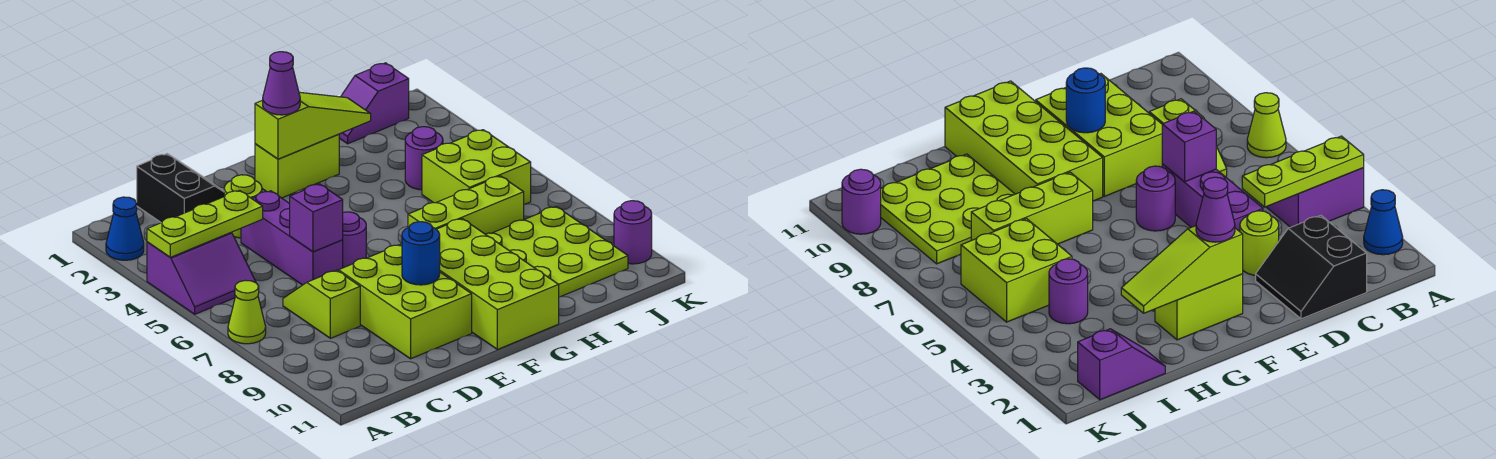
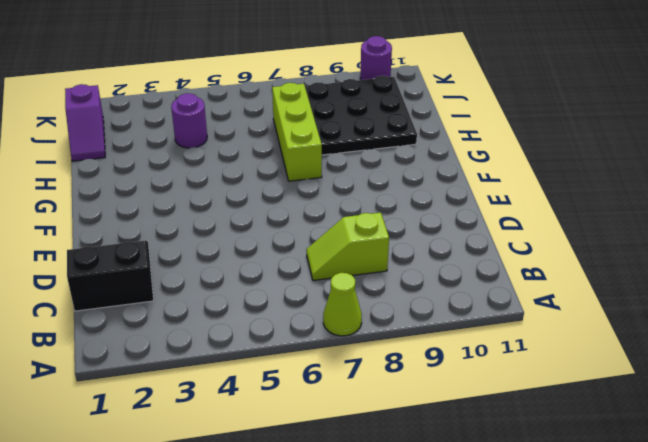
black 3x3 plate [305,76,417,155] -> lime 3x3 plate [486,207,628,297]
none -> blue 1x1 cone [106,197,144,260]
none -> purple 2x2 slope [147,233,256,314]
none -> lime 1x1 round brick [224,175,262,238]

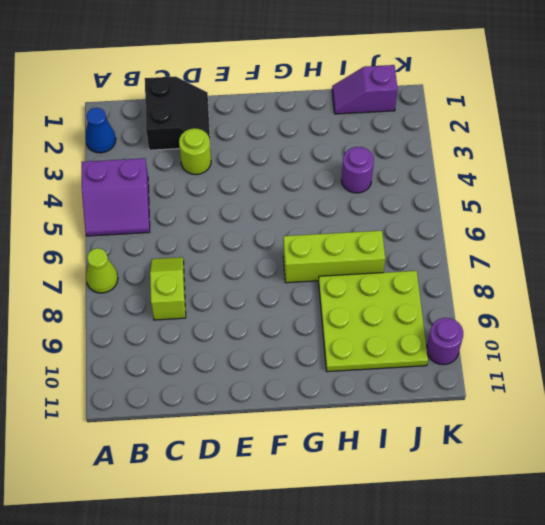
none -> purple 1x3 brick [241,191,343,285]
none -> lime 2x3 brick [339,245,472,359]
none -> purple 1x1 round brick [343,212,366,268]

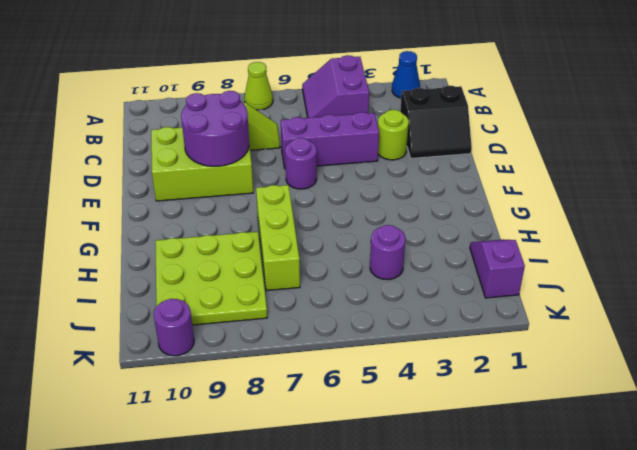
purple 2x2 round brick [181,91,249,166] -> blue 1x1 round brick [402,222,440,285]
none -> lime 1x2 brick [255,134,339,198]
none -> lime 2x4 brick [401,219,559,349]
none -> lime 2x2 brick [422,130,531,204]

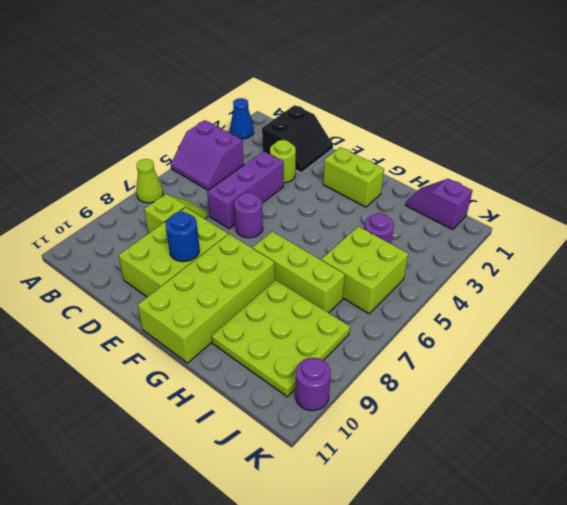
none -> lime 1x3 plate [147,190,263,257]
none -> purple 1x1 brick [290,184,343,252]
none -> lime 1x3 slope [255,92,371,159]

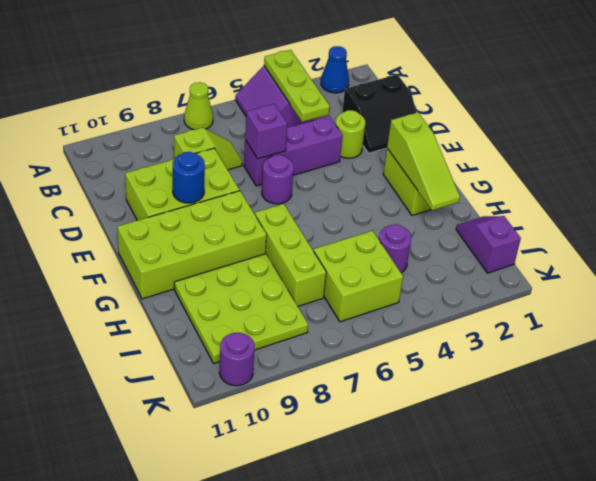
none -> purple 1x1 cone [263,52,300,115]

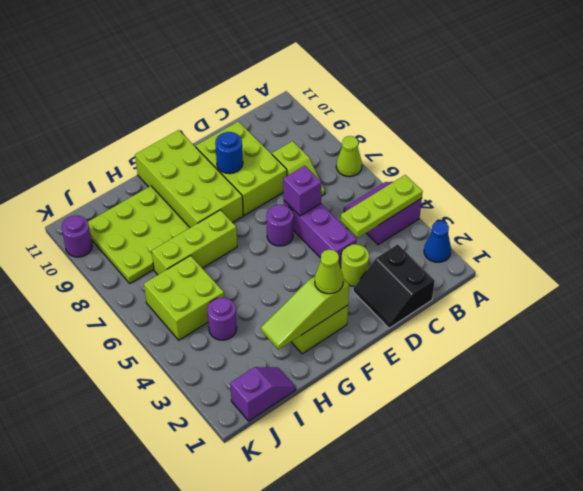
lime 1x1 cone [315,250,343,294] -> purple 1x1 cone [263,52,300,115]

